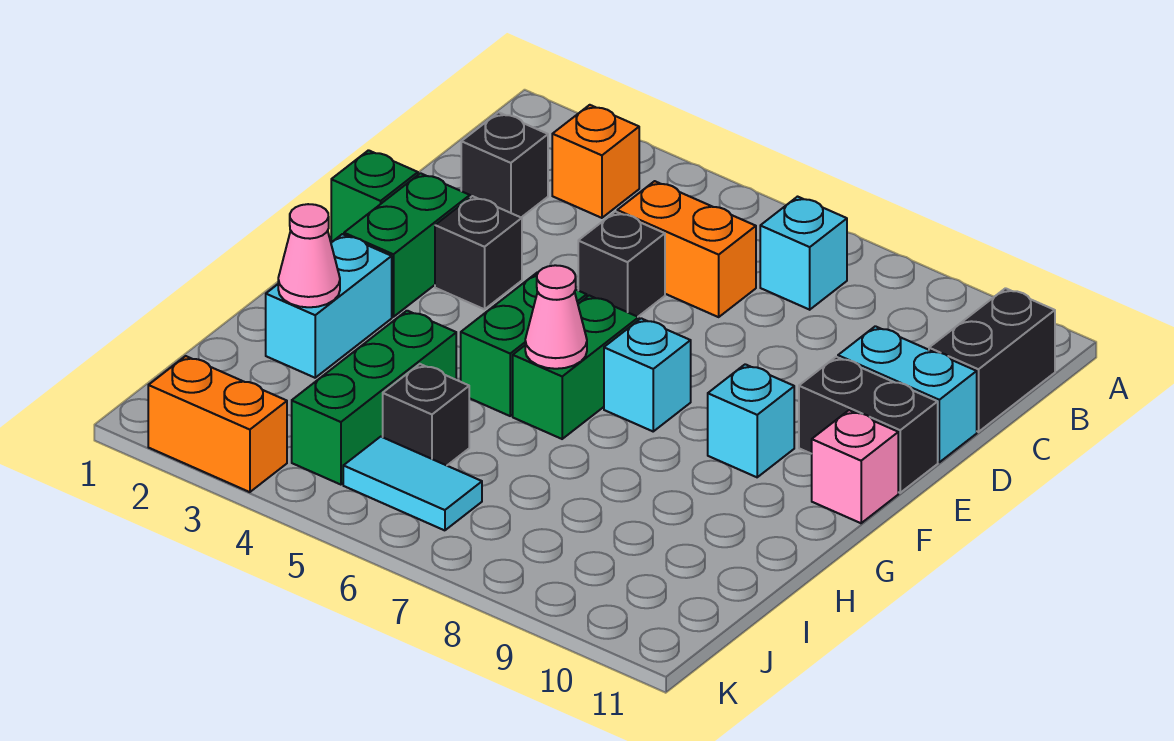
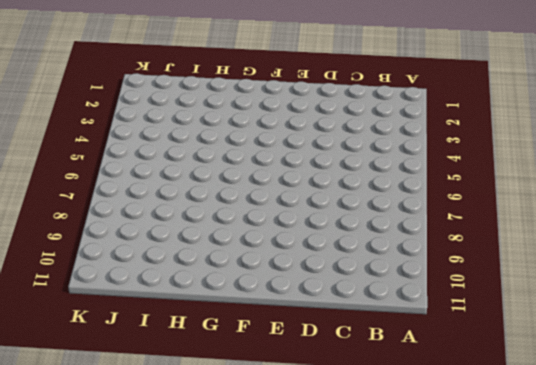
none -> orange 1x1 brick [552,105,639,218]
none -> cyan 1x1 brick [760,197,847,310]
none -> black 1x2 brick [929,288,1055,432]

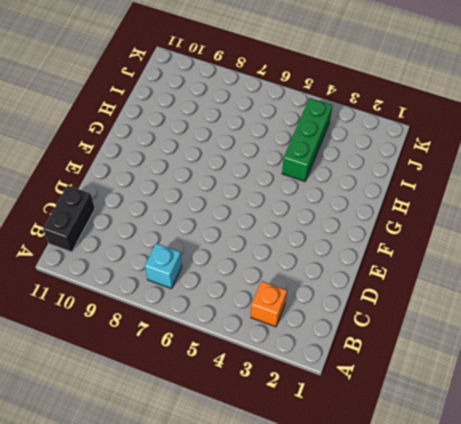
none -> black 1x1 brick [461,112,548,217]
none -> orange 1x2 brick [617,181,756,317]
none -> black 1x1 brick [578,212,665,317]

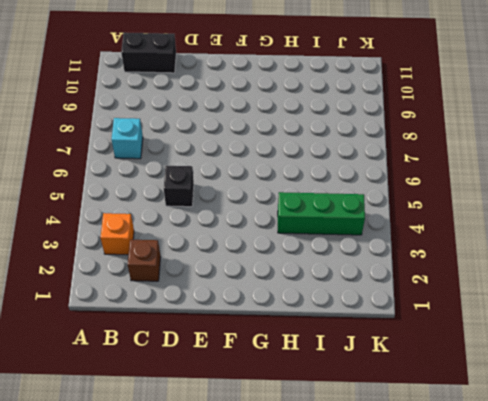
brown 1x1 brick [128,240,161,281] -> black 1x1 brick [461,112,548,217]
none -> orange 1x2 brick [617,181,756,317]
none -> cyan 1x2 brick [838,326,977,462]
none -> green 1x1 brick [331,150,418,242]

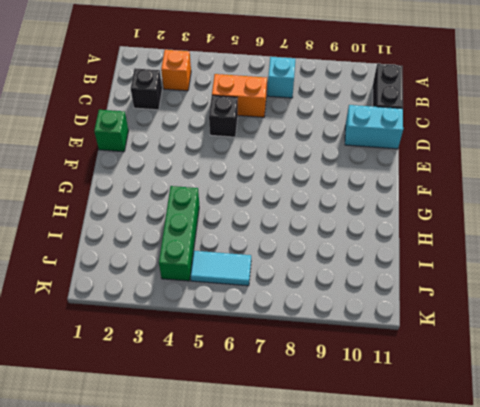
none -> green 1x2 brick [344,173,470,317]
none -> black 1x1 brick [435,196,522,309]
none -> black 1x2 brick [799,357,938,493]

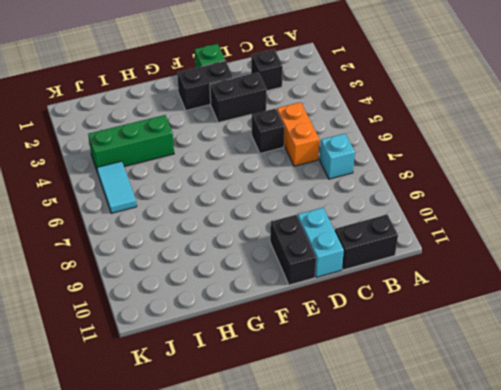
black 1x2 brick [210,73,267,122] -> black 1x1 brick [435,196,522,309]
black 1x2 brick [177,61,233,110] -> green 1x2 brick [344,173,470,317]
none -> orange 1x1 brick [552,105,639,218]
none -> green 1x2 brick [461,273,587,416]
none -> green 1x2 brick [513,296,639,439]

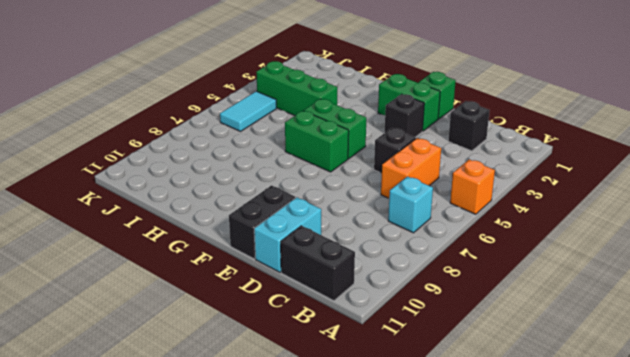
orange 1x1 brick [450,159,495,214] -> orange 1x1 brick moved to [552,105,639,218]
none -> cyan 1x1 brick [604,318,691,431]
none -> cyan 1x1 brick [708,364,794,477]
none -> pink 1x1 brick [812,410,898,523]

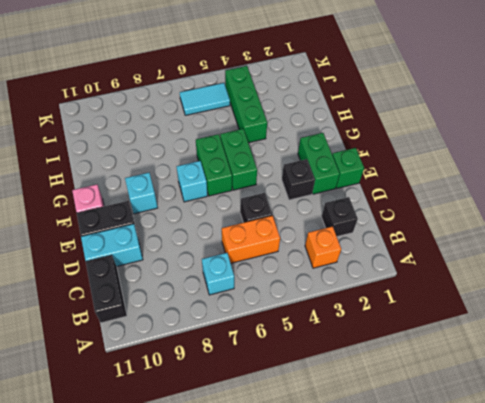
none -> cyan 1x2 brick [266,234,392,378]
none -> black 1x1 brick [383,364,469,465]
none -> orange 1x2 brick [148,356,287,492]

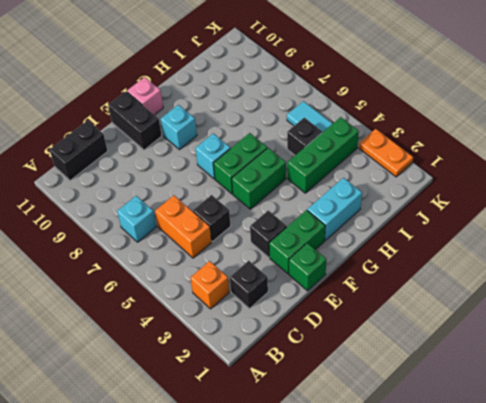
orange 1x2 plate [359,129,413,177] -> orange 1x2 brick [148,356,287,492]
none -> cyan 1x2 brick [838,326,977,462]
none -> pink 1x1 cone [525,265,587,369]
none -> pink 1x1 cone [278,204,340,307]

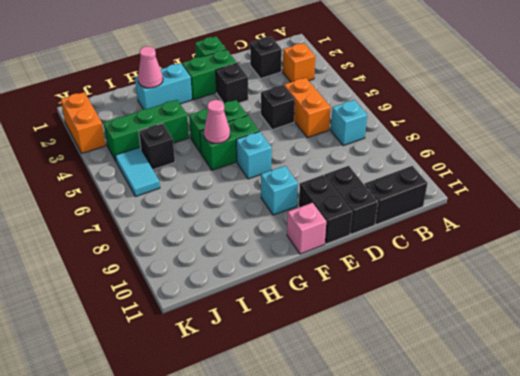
black 1x2 brick [325,166,378,234] -> cyan 1x2 brick [838,326,977,462]

